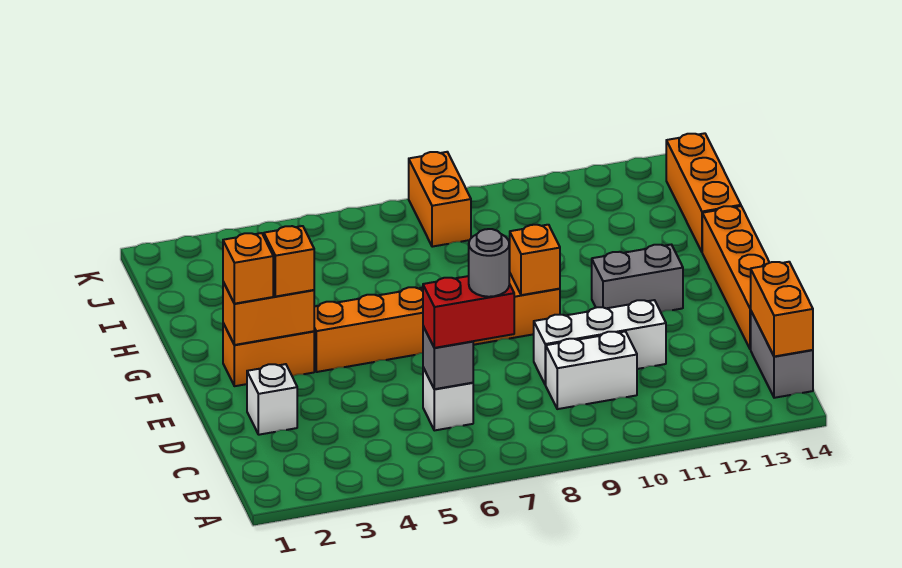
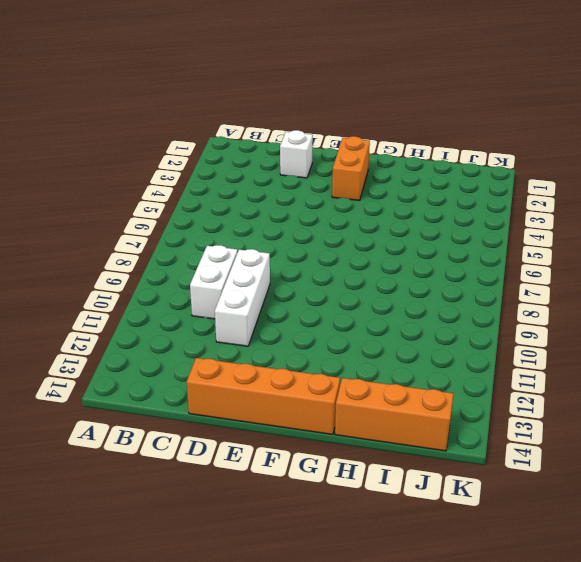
none -> grey 1x2 brick [751,312,813,398]
none -> white 1x1 brick [423,368,473,430]
none -> orange 1x6 brick [314,273,560,372]

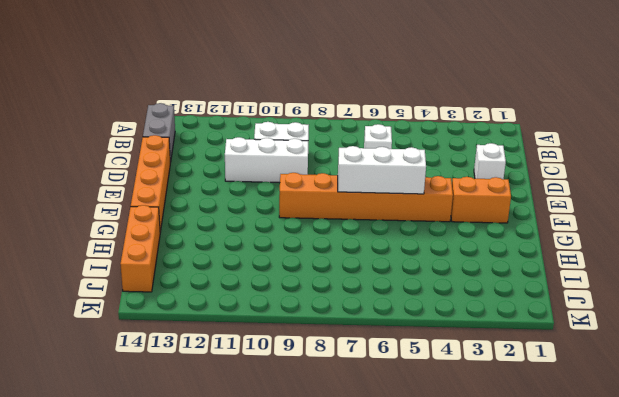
white 1x3 brick [338,146,426,194] -> none
none -> grey 1x2 brick [592,245,683,312]
none -> orange 1x2 brick [409,152,471,247]
none -> orange 1x2 brick [751,262,813,357]

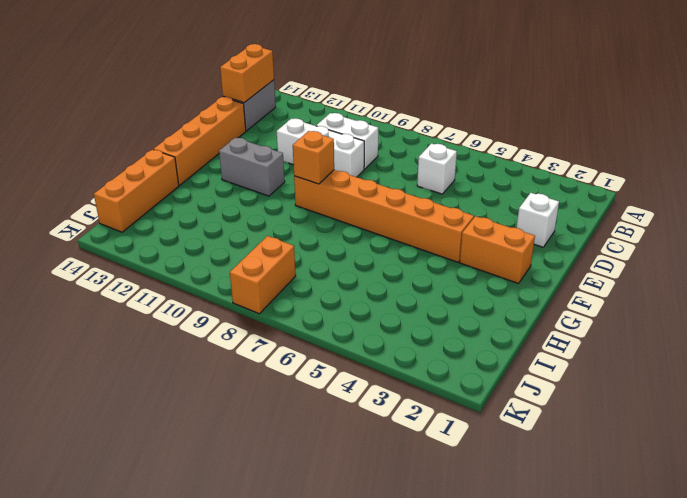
none -> grey 1x1 brick [423,326,473,389]
none -> orange 1x2 brick [223,282,314,345]
none -> red 1x2 brick [423,276,514,348]

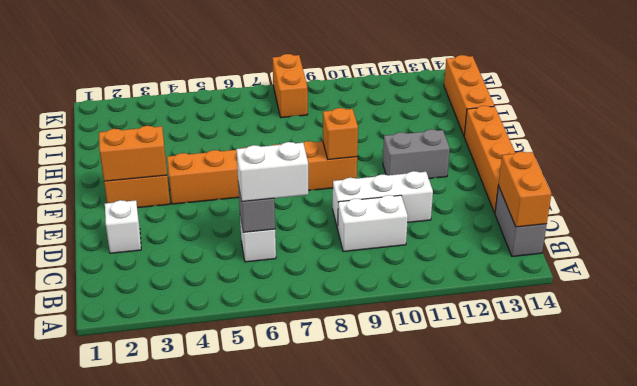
white 1x2 brick [236,142,308,201] -> red 1x2 brick [423,276,514,348]
none -> orange 1x1 brick [223,233,273,304]
none -> orange 1x1 brick [264,226,314,297]
none -> grey 1x1 round brick [469,229,509,297]

